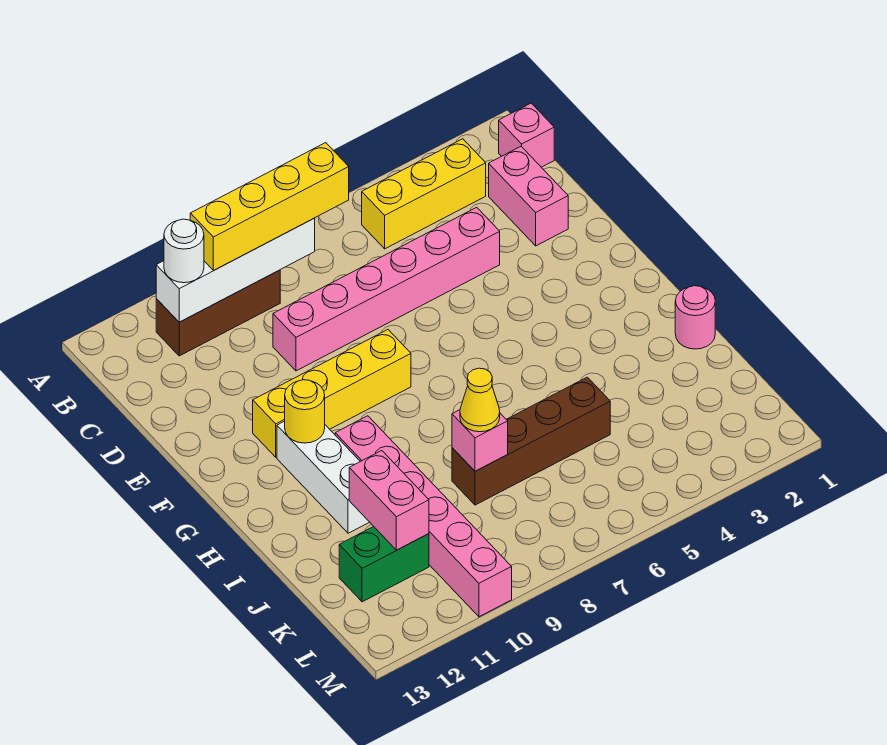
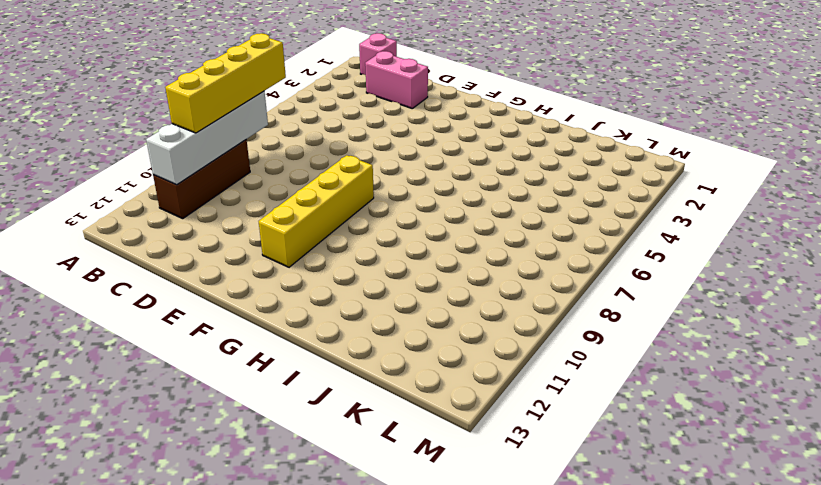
none -> yellow 1x3 brick [362,139,486,249]
none -> pink 1x6 brick [273,207,500,371]
none -> white 1x3 brick [277,421,369,533]

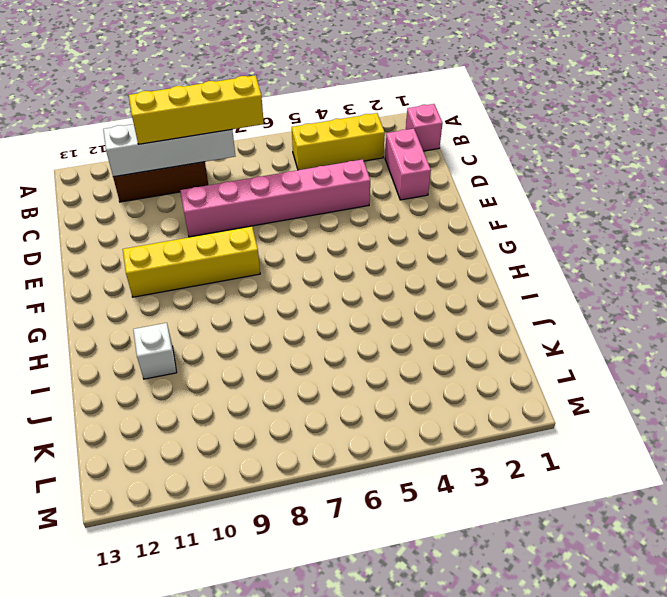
white 1x1 brick [133,323,177,379] -> white 1x3 brick [277,421,369,533]
none -> pink 1x6 brick [335,416,512,617]
none -> pink 1x1 round brick [675,286,715,349]
none -> brown 1x4 brick [452,377,610,505]

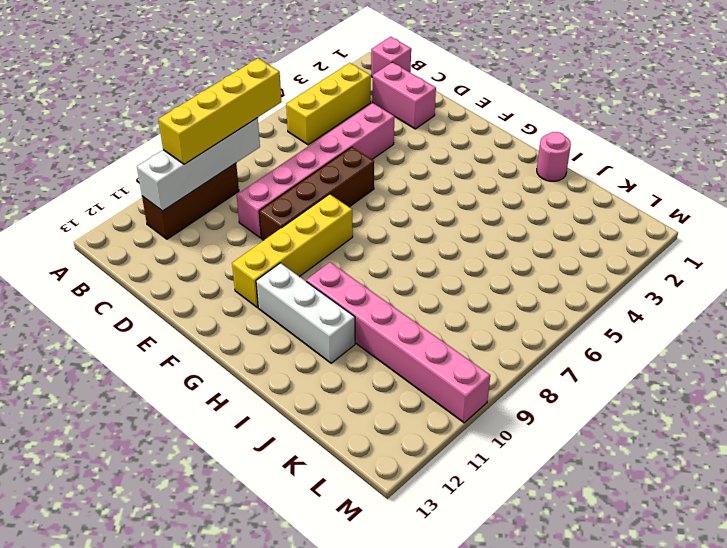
brown 1x4 brick [259,147,374,240] -> brown 1x4 brick moved to [452,377,610,505]
none -> green 1x2 brick [339,527,429,602]
none -> yellow 1x1 round brick [285,380,325,443]
none -> pink 1x1 brick [452,410,508,471]

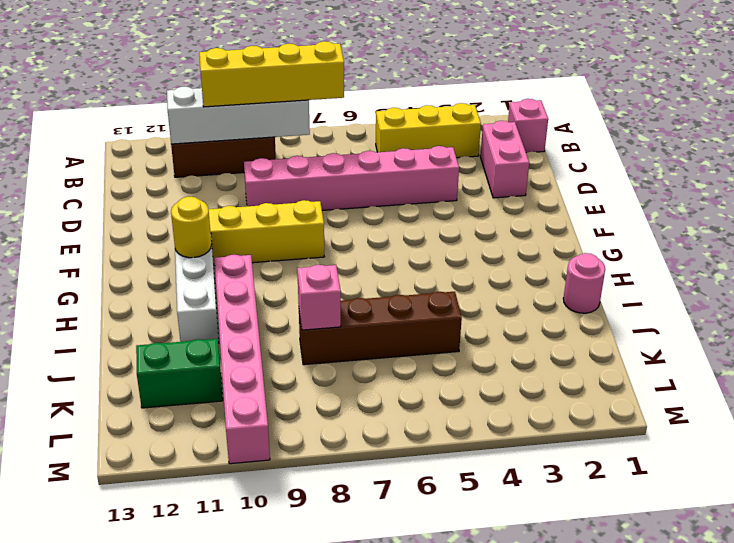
none -> pink 1x2 brick [349,451,429,550]
none -> white 1x1 round brick [164,219,204,283]
none -> yellow 1x1 cone [460,368,500,432]

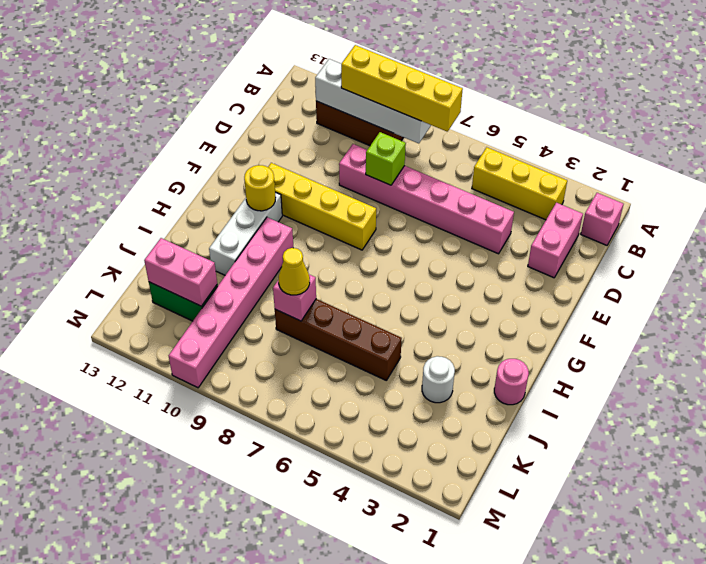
lime 1x1 brick [366,132,406,185] -> none
white 1x1 round brick [422,356,455,403] -> white 1x1 round brick moved to [164,219,204,283]
pink 1x2 brick [144,238,217,306] -> pink 1x2 brick turned to [349,451,429,550]

